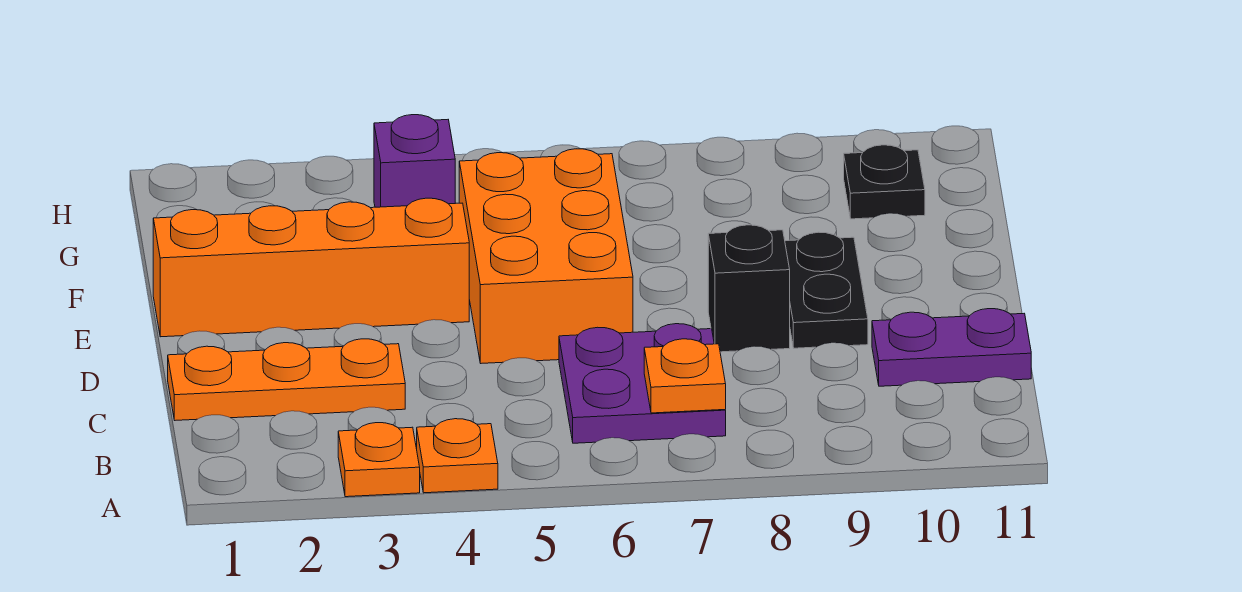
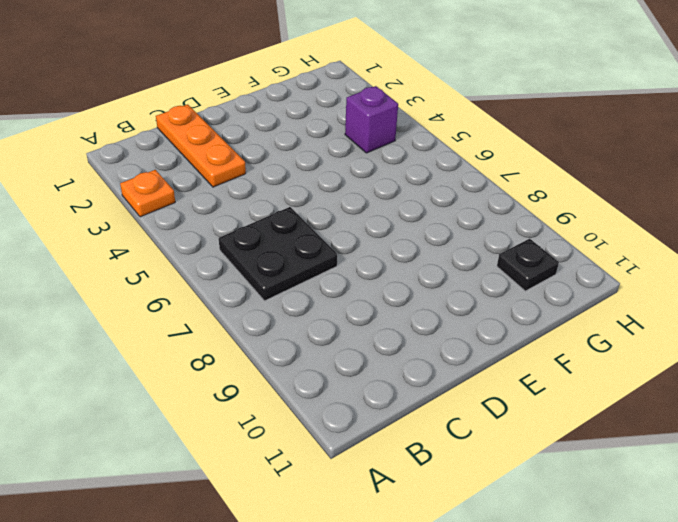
black 2x2 plate [219,207,337,301] -> purple 2x2 plate [559,324,726,443]
none -> orange 1x1 plate [417,419,498,493]
none -> purple 1x2 plate [872,309,1031,386]
none -> orange 2x3 brick [459,149,633,363]

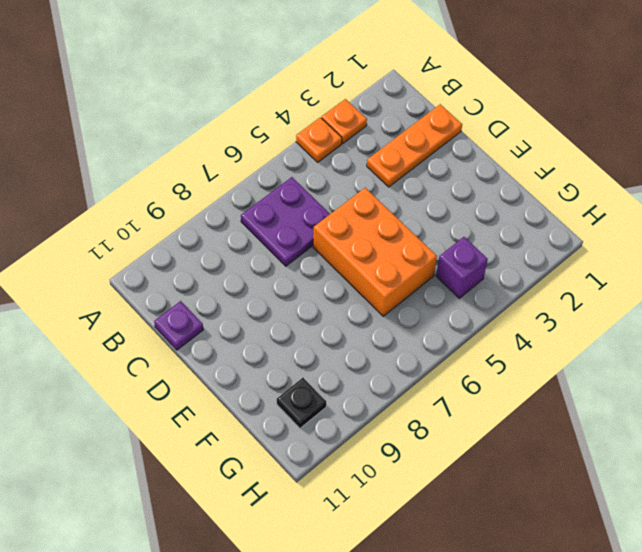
purple 1x1 plate [154,301,203,350] -> purple 1x2 plate [872,309,1031,386]
none -> black 1x1 brick [708,225,790,352]
none -> black 1x2 plate [785,232,868,348]
none -> orange 1x4 brick [153,198,469,337]

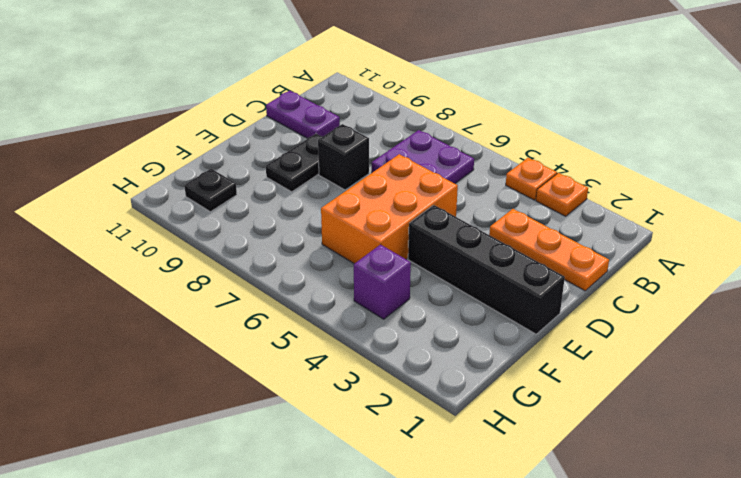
black 1x4 brick [408,205,565,334] -> orange 1x4 brick [153,198,469,337]
none -> orange 1x1 plate [644,339,726,413]

